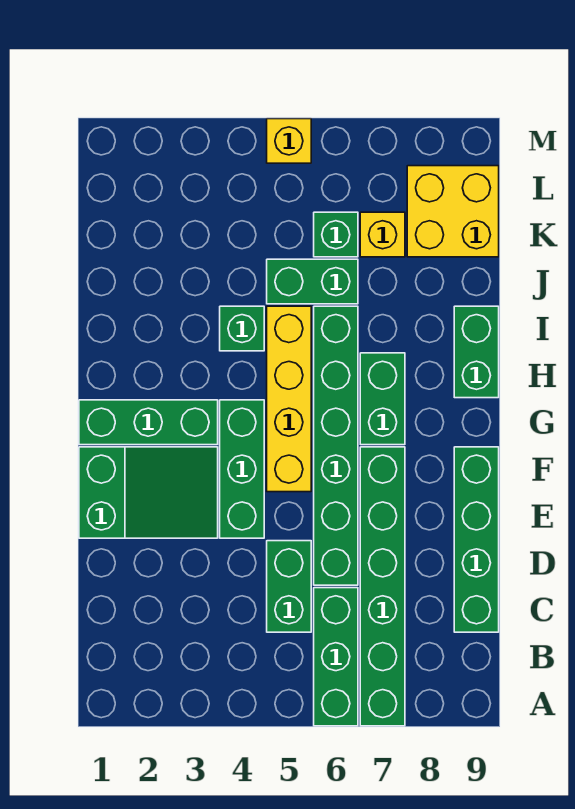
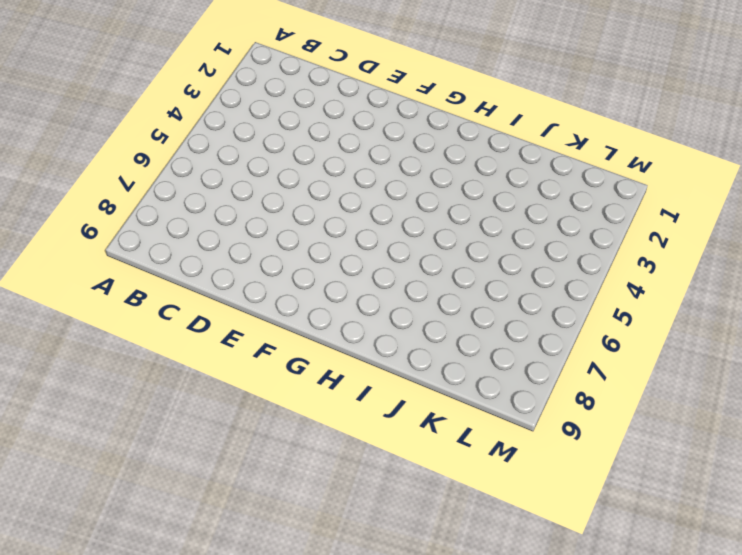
none -> green 1x3 brick [314,588,358,726]
none -> green 1x6 brick [360,447,405,726]
none -> green 1x2 brick [267,541,311,632]

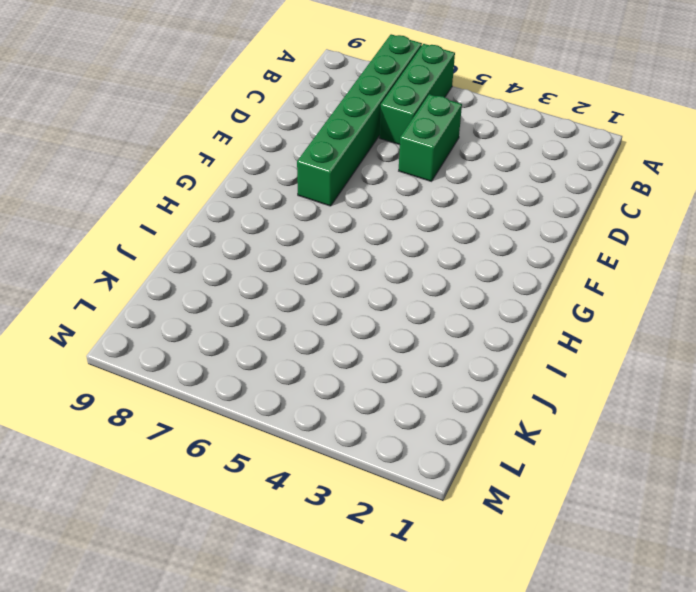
none -> green 1x4 brick [454,447,499,632]
none -> green 1x6 brick [314,306,358,585]
none -> green 2x3 slope [79,447,218,538]

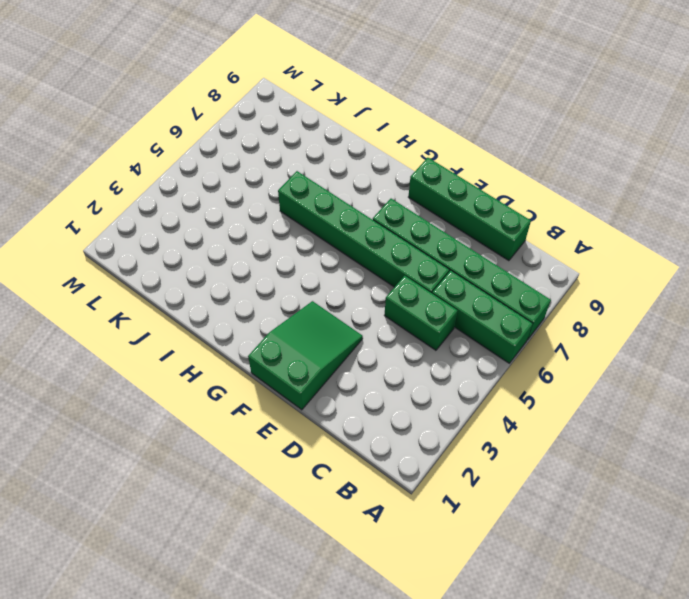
none -> green 1x3 brick [220,400,264,538]
none -> yellow 1x4 brick [267,306,311,492]
none -> green 1x3 brick [79,400,218,445]

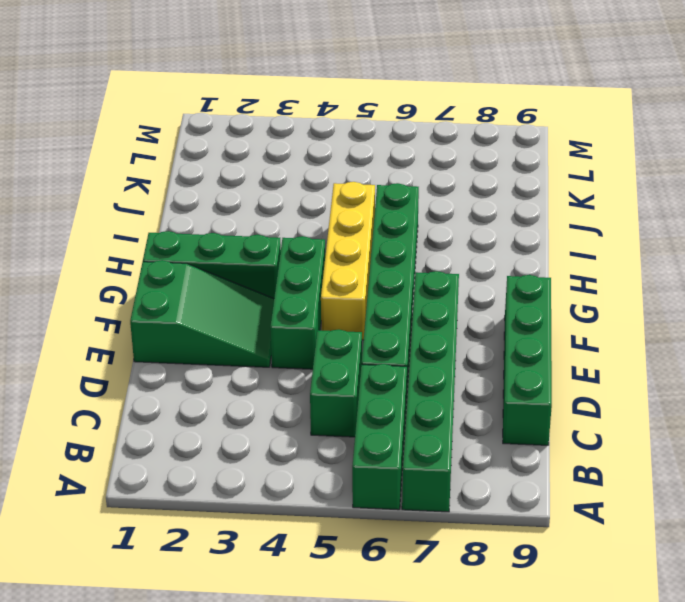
none -> green 1x2 brick [360,353,405,445]
none -> green 1x2 brick [454,306,499,398]
none -> green 1x1 brick [220,306,264,351]

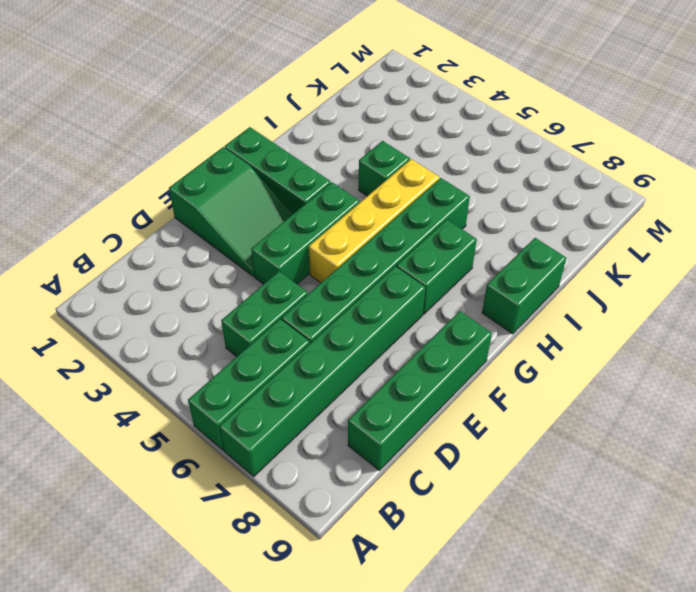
none -> green 1x2 brick [267,259,358,304]
none -> green 1x1 brick [314,212,358,257]
none -> yellow 1x1 brick [360,212,405,257]

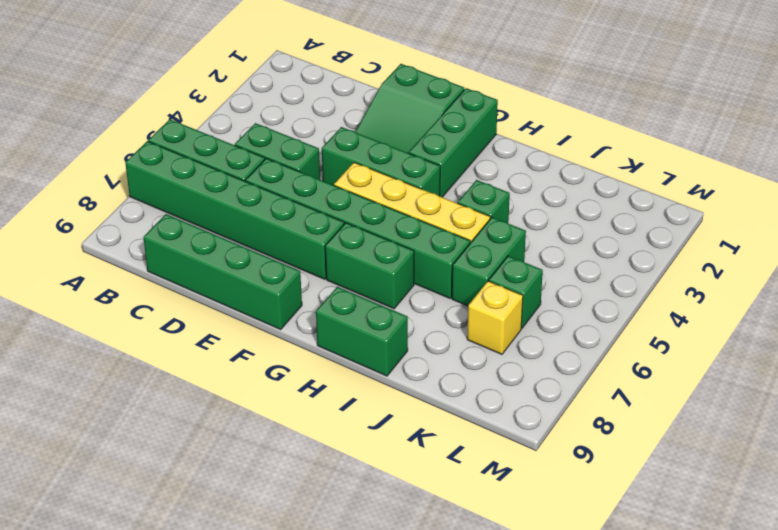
none -> yellow 2x2 brick [407,166,499,257]
none -> yellow 1x1 brick [267,119,311,163]

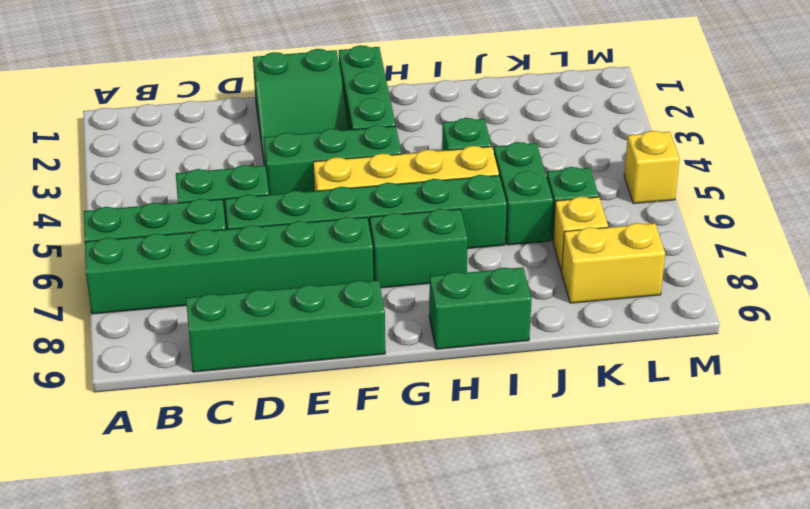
yellow 1x2 brick [561,223,665,303] -> yellow 2x2 brick [407,166,499,257]

